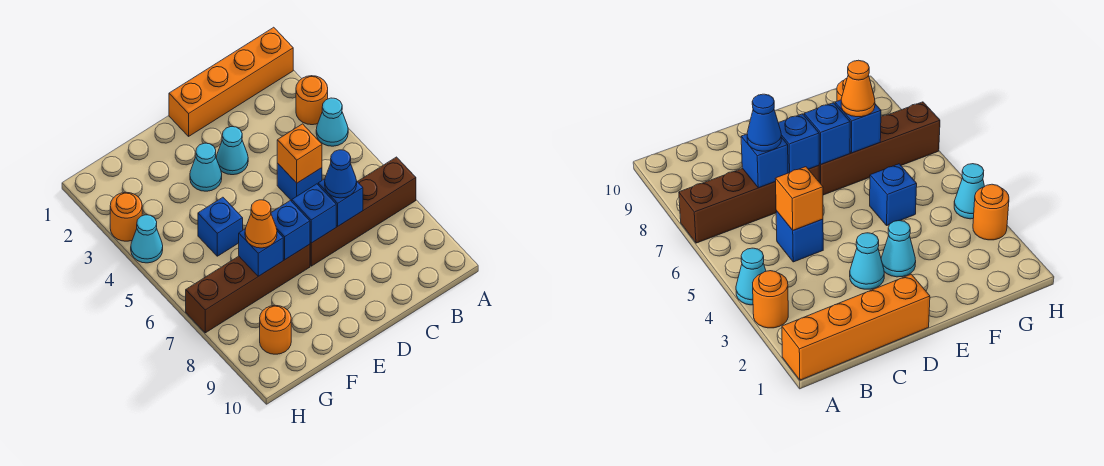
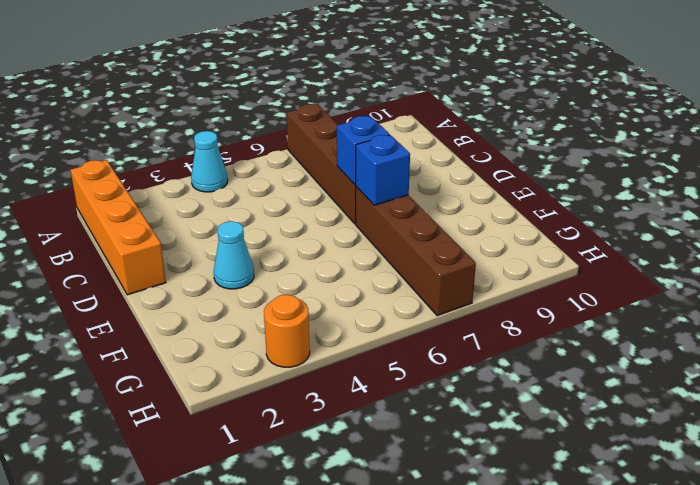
none -> orange 1x1 round brick [296,76,328,125]
none -> blue 1x1 brick [277,163,322,201]
none -> cyan 1x1 cone [216,127,248,175]

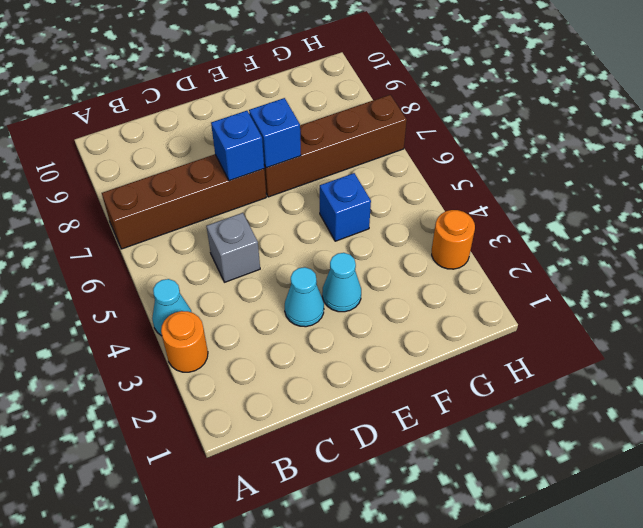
grey 1x1 brick [206,213,260,282] -> blue 1x1 brick [277,163,322,201]
none -> orange 1x4 brick [169,27,293,136]
none -> orange 1x1 round brick [260,306,291,354]
none -> cyan 1x1 cone [131,215,163,263]

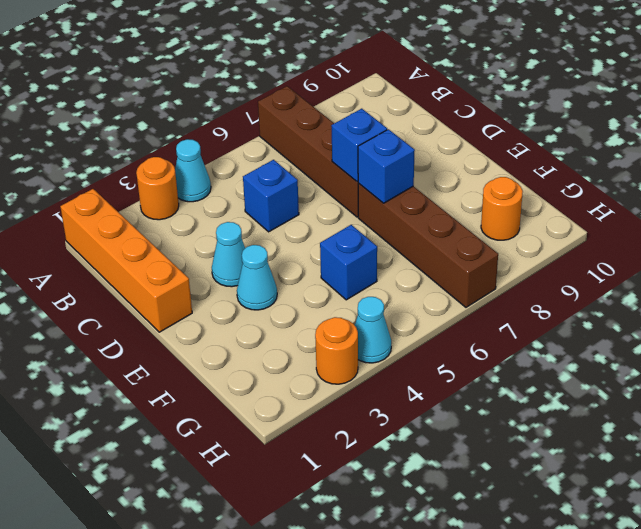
none -> orange 1x1 brick [277,124,322,183]
none -> blue 1x1 brick [318,179,363,226]
none -> blue 1x1 brick [239,229,283,276]

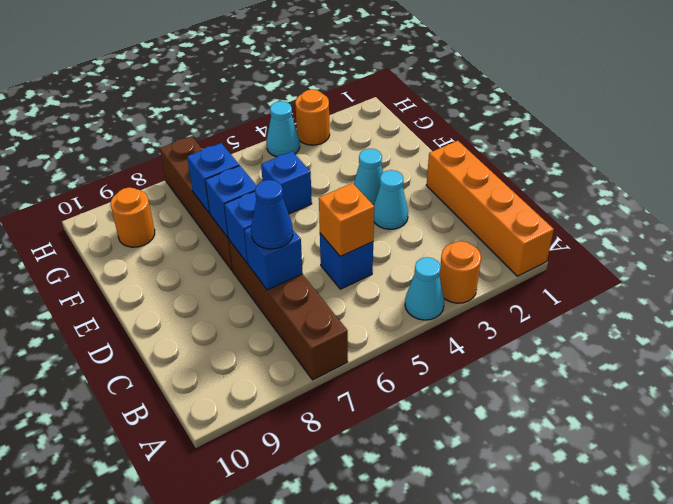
none -> orange 1x1 cone [245,200,277,248]

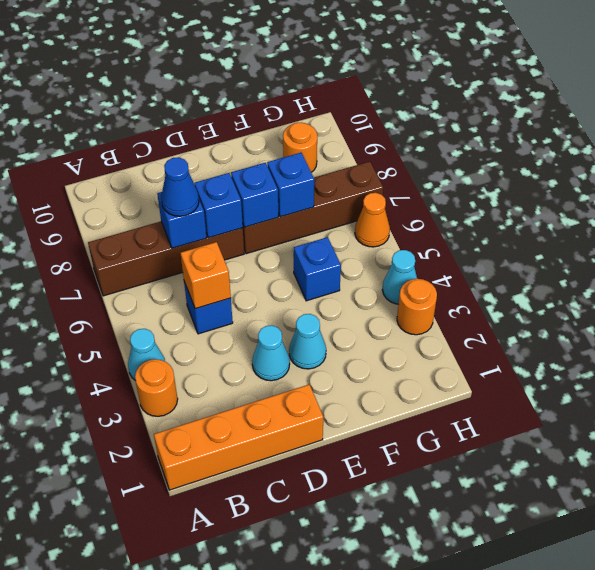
orange 1x1 cone [355,193,390,247] -> orange 1x1 cone moved to [245,200,277,248]

